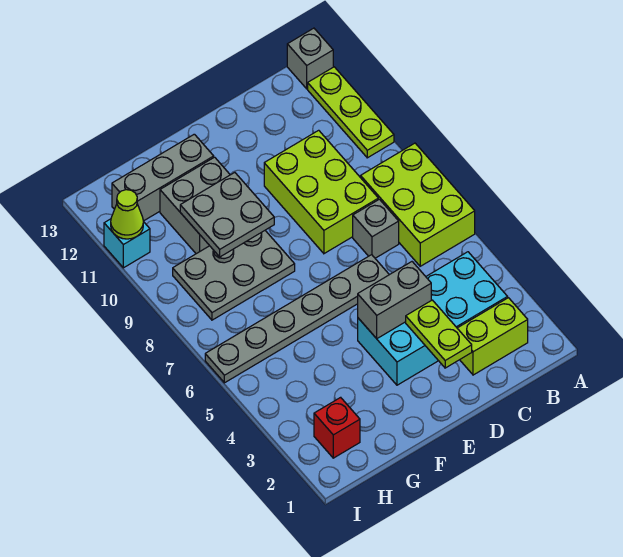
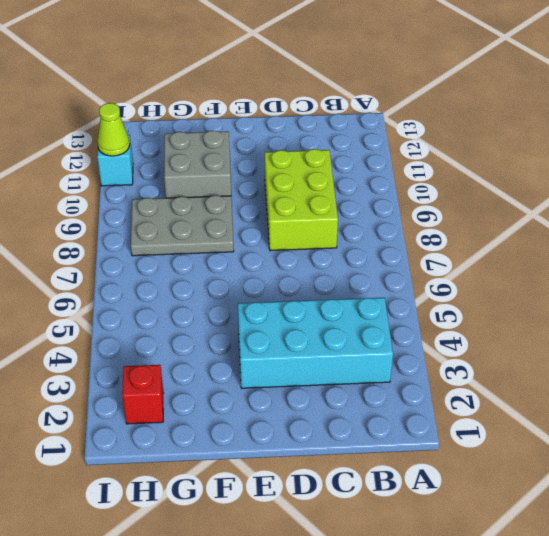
none -> lime 2x3 brick [361,143,475,266]
none -> lime 1x3 plate [308,67,394,158]
none -> grey 1x1 brick [287,28,333,89]

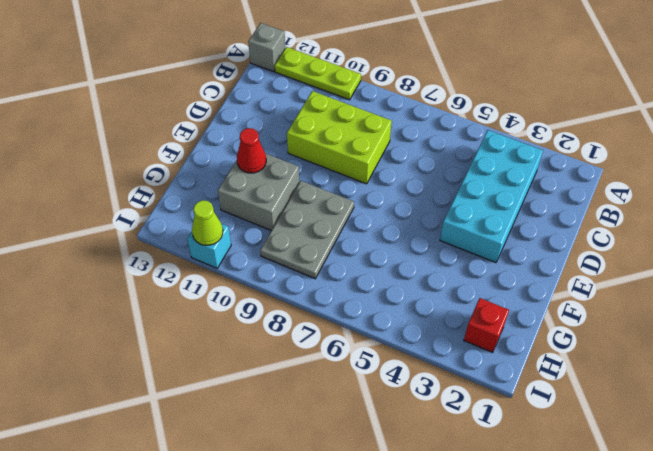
red 1x1 cone [237,128,266,173] -> none
none -> lime 2x3 brick [361,143,475,266]
none -> lime 1x2 brick [457,298,528,375]
none -> grey 1x1 brick [353,199,399,258]

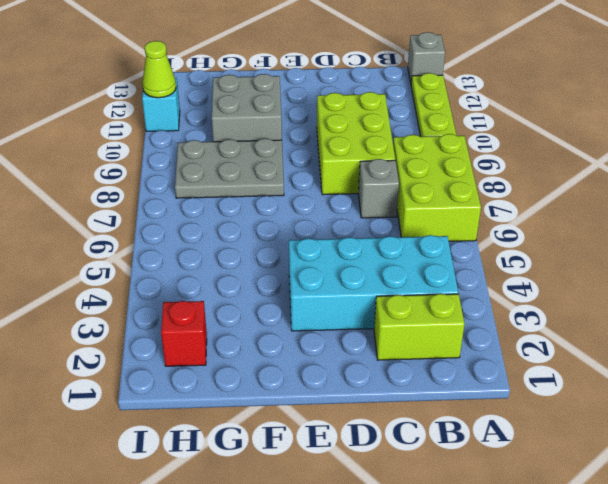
none -> grey 1x6 plate [205,255,389,383]
none -> grey 1x3 brick [112,134,214,221]
none -> lime 1x2 plate [406,300,472,368]

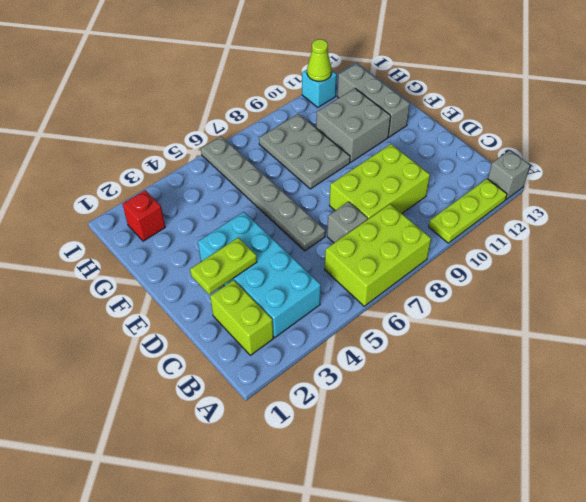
none -> grey 1x2 brick [358,262,431,339]
none -> grey 2x2 plate [180,172,274,257]

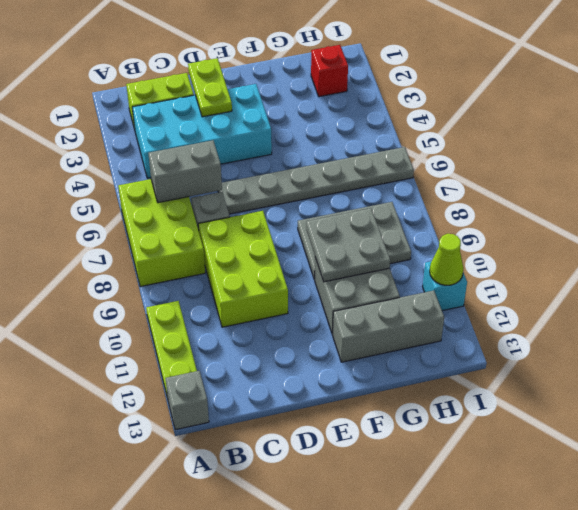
grey 1x2 brick [148,140,222,203] -> grey 1x2 brick moved to [358,262,431,339]

